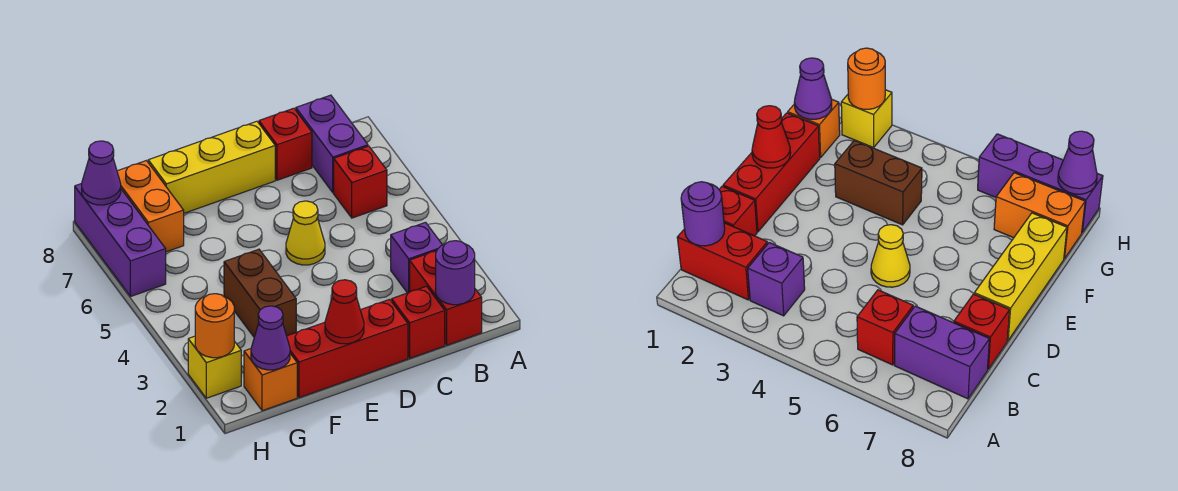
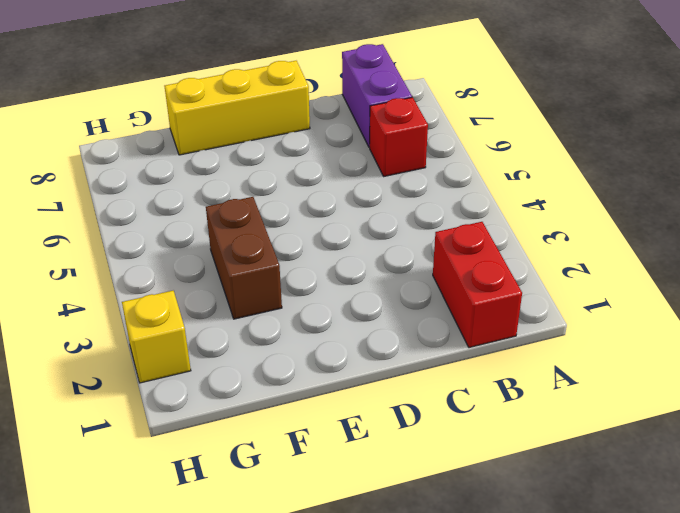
none -> purple 1x1 brick [391,222,442,293]
none -> red 1x1 brick [392,286,445,358]
none -> red 1x1 brick [259,108,312,180]

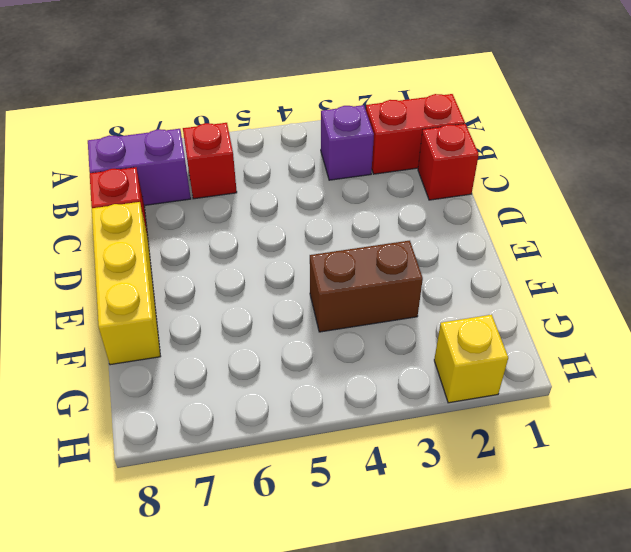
none -> red 1x3 brick [287,299,408,398]
none -> yellow 1x1 cone [286,201,325,265]
none -> orange 1x1 brick [244,349,297,411]

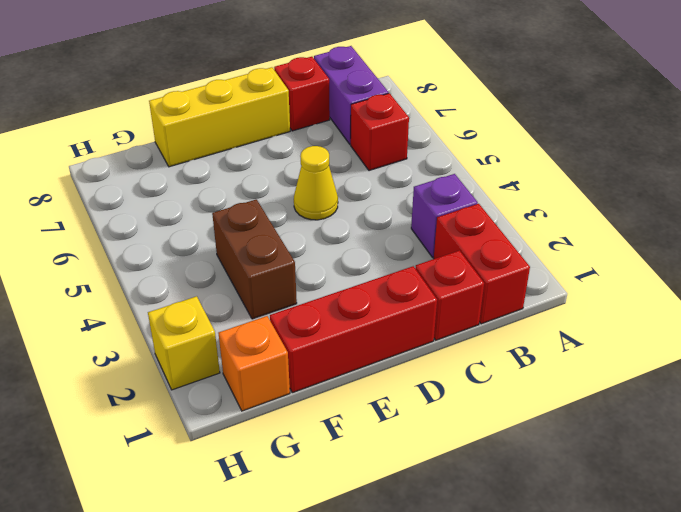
none -> orange 1x2 brick [117,161,184,252]
none -> purple 1x3 brick [75,183,166,297]
none -> purple 1x1 round brick [436,241,475,305]

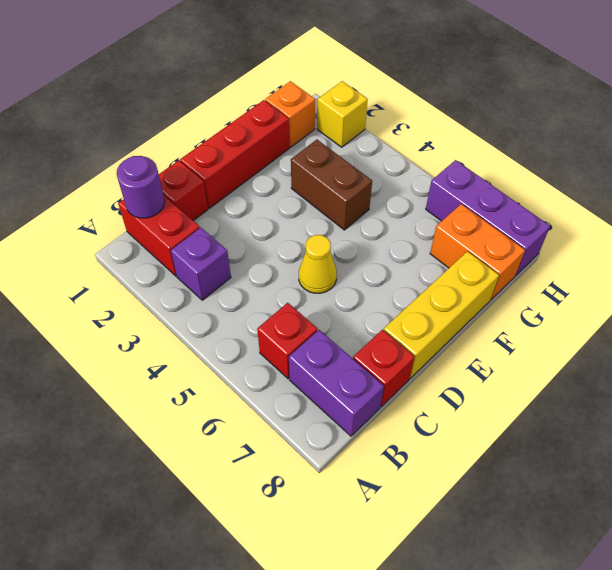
none -> red 1x1 cone [325,280,364,344]
none -> purple 1x1 cone [251,306,290,370]
none -> orange 1x1 round brick [195,294,234,358]

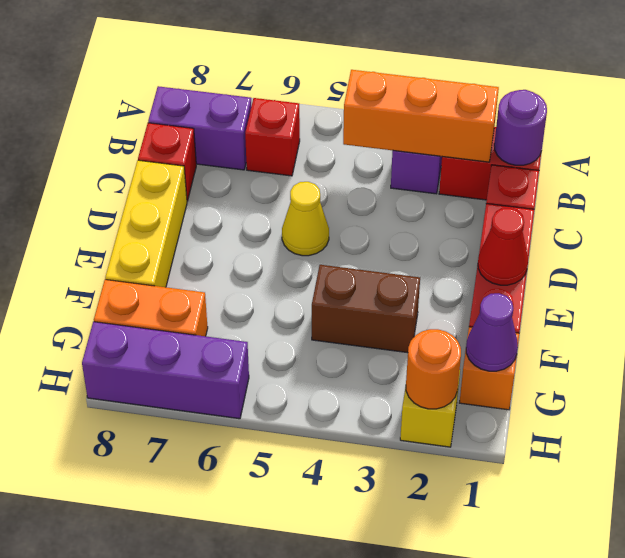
orange 1x3 brick [343,70,499,162] -> none
none -> purple 1x1 cone [82,141,121,205]

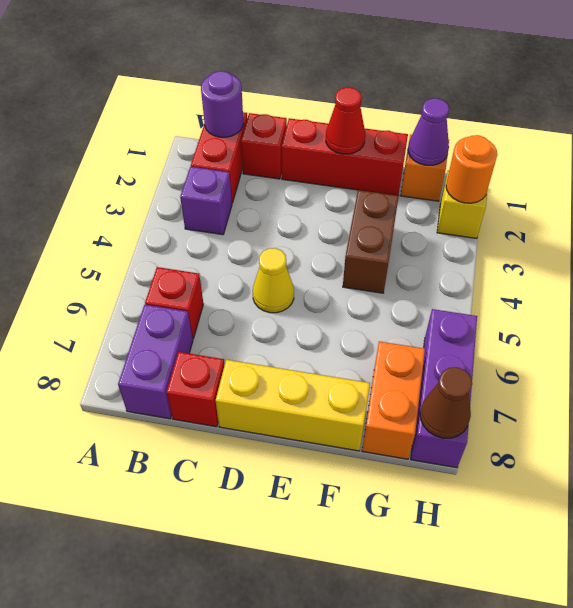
brown 1x1 cone [420,367,472,438] -> purple 1x1 cone [82,141,121,205]

